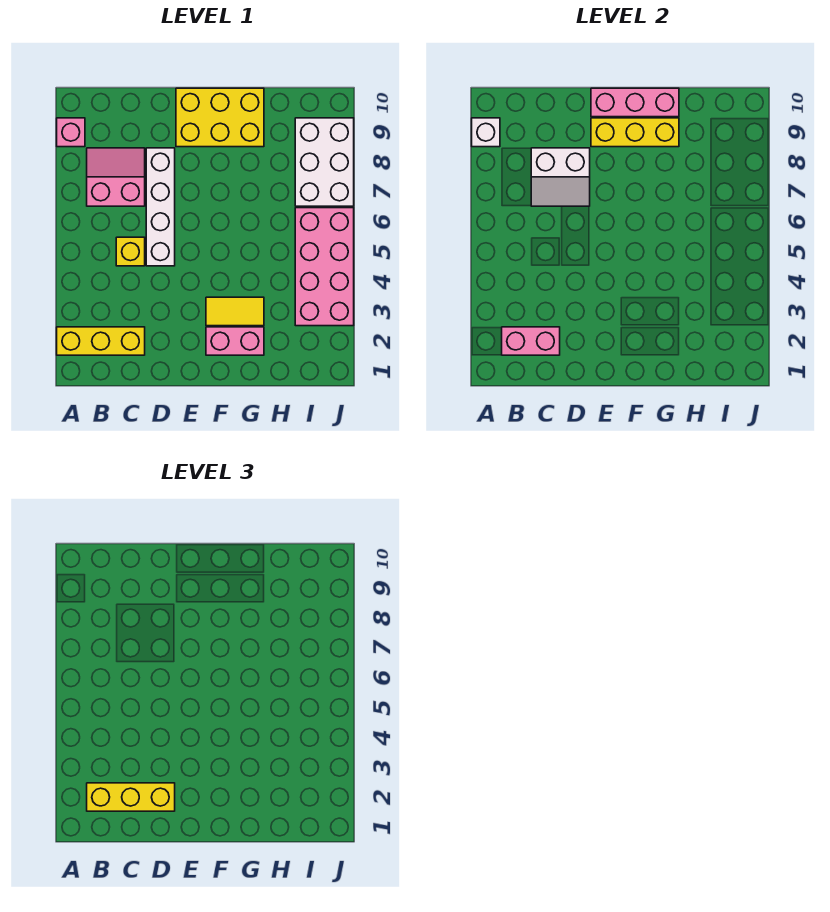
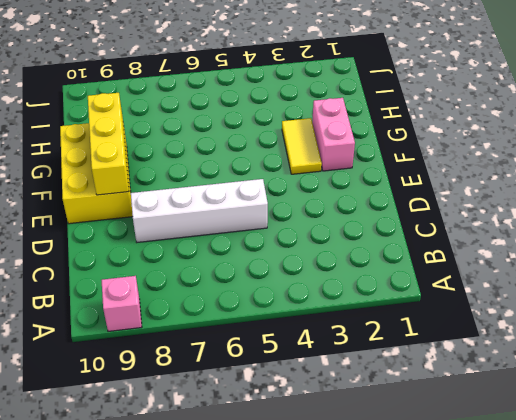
none -> yellow 1x3 brick [57,327,145,355]
none -> pink 2x2 slope [87,148,145,206]
none -> yellow 1x1 brick [116,237,145,266]

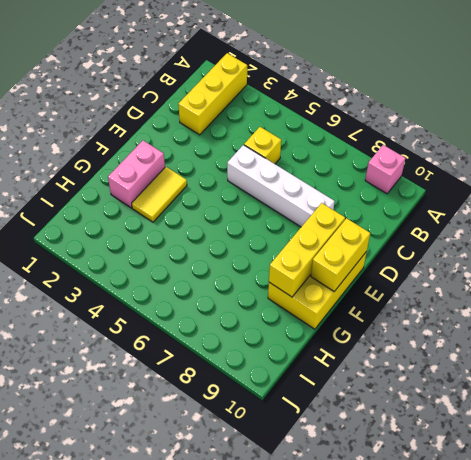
yellow 1x2 brick [311,218,370,291] -> pink 1x3 brick [591,88,679,117]
none -> pink 2x2 slope [87,148,145,206]
none -> pink 2x4 brick [295,208,354,326]
none -> white 2x3 brick [295,118,354,206]

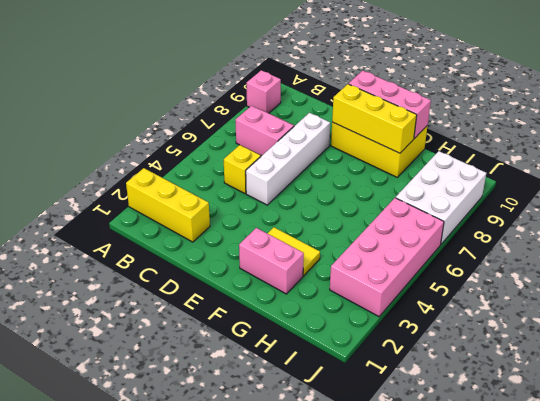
none -> white 1x1 brick [472,118,500,147]
none -> pink 1x2 brick [502,327,560,355]
none -> white 2x2 slope [531,148,590,206]

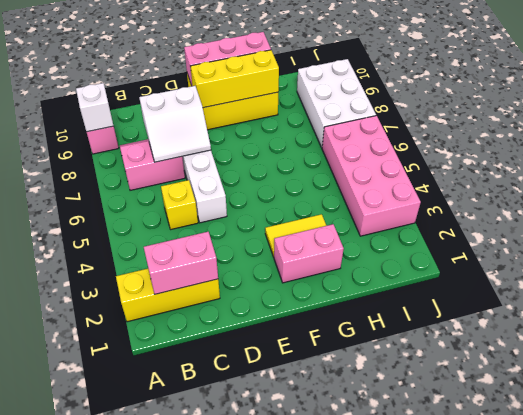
none -> yellow 1x3 brick [87,783,175,811]

